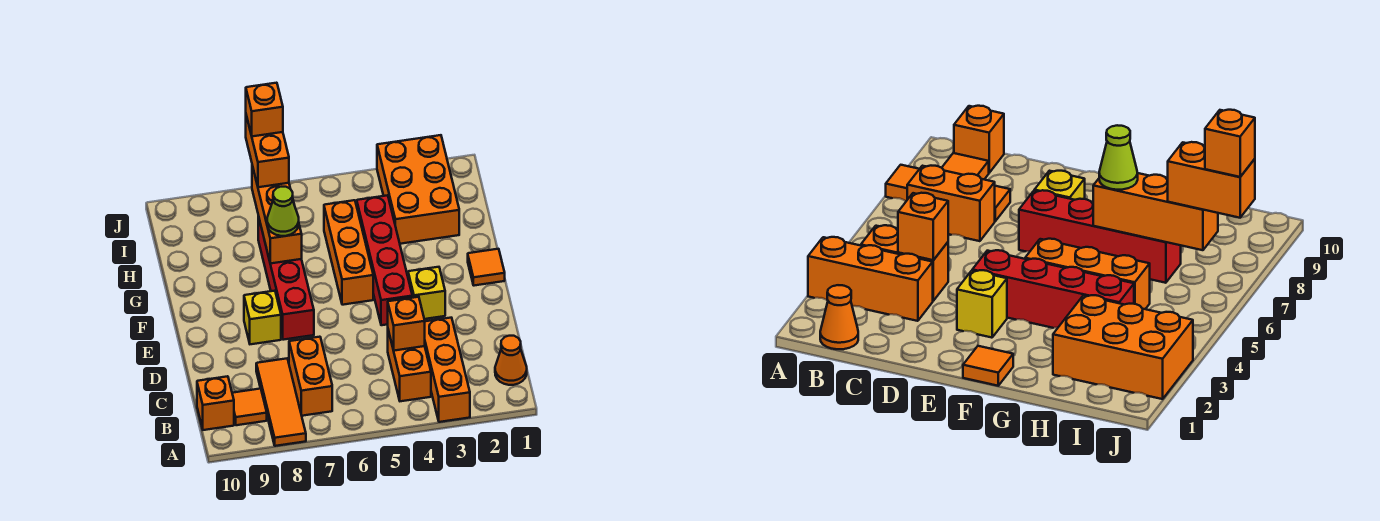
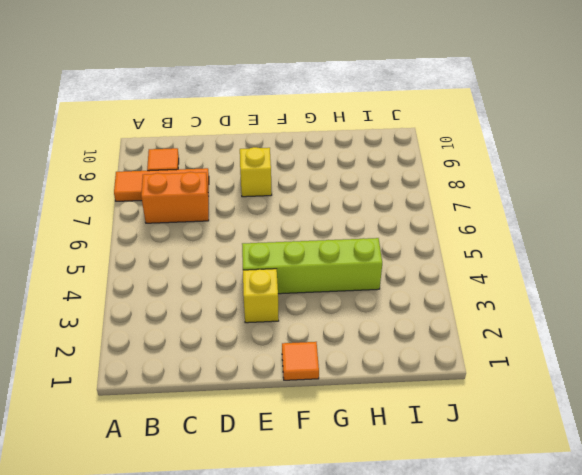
lime 1x4 brick [242,238,382,294] -> red 1x4 brick [357,195,412,325]
none -> orange 1x3 brick [425,318,470,422]
none -> orange 1x1 cone [495,336,527,385]
none -> orange 1x2 brick [388,330,431,401]

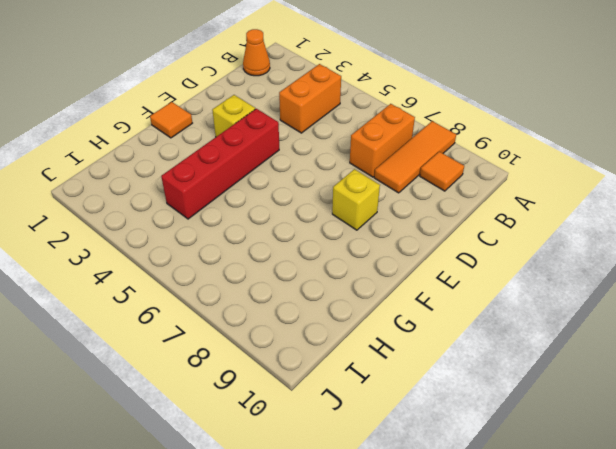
none -> orange 1x3 brick [425,318,470,422]
none -> orange 1x1 brick [197,376,234,430]
none -> red 1x4 brick [258,216,314,340]

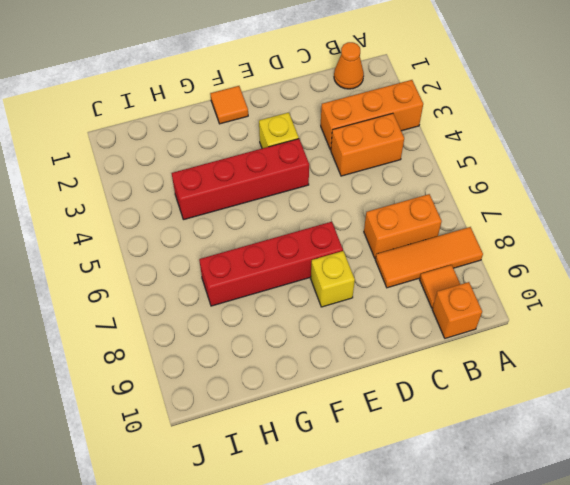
none -> orange 1x3 brick [324,200,373,305]
none -> orange 2x3 brick [377,135,459,244]
none -> orange 1x1 brick [388,297,425,351]

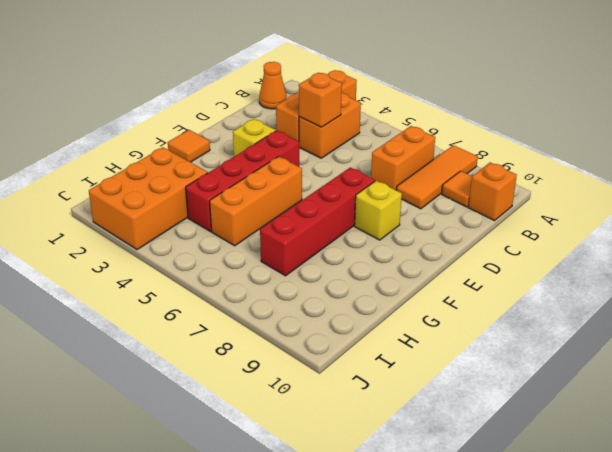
none -> orange 1x3 brick [252,166,302,263]
none -> lime 1x1 cone [267,187,299,236]
none -> orange 1x2 brick [246,116,289,187]

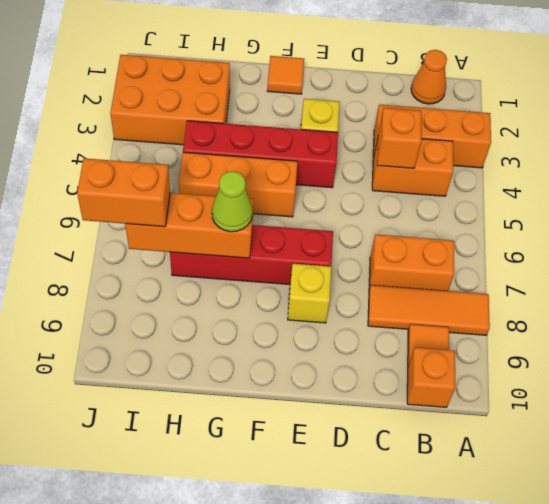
none -> orange 1x1 brick [246,83,283,136]

